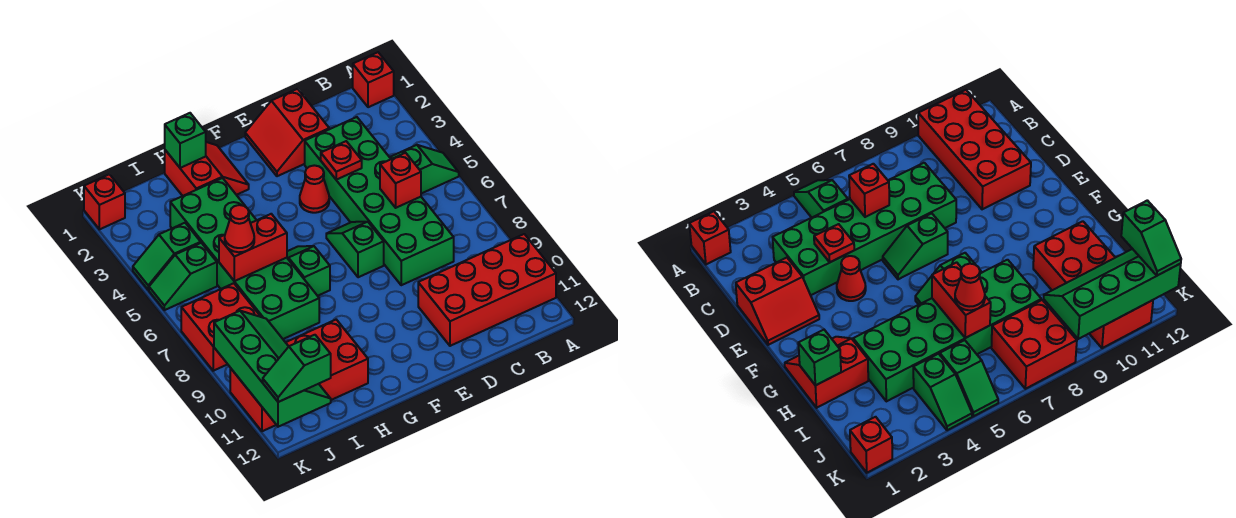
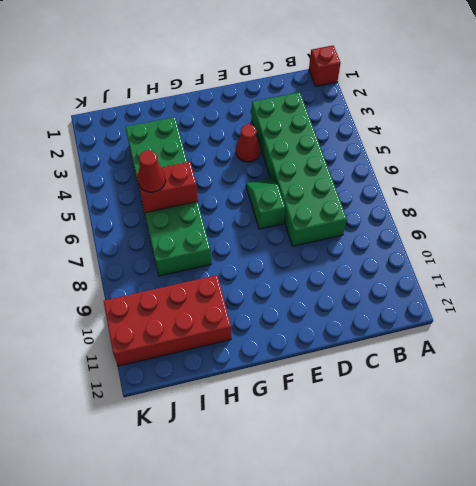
none -> green 1x2 slope [391,145,459,194]
none -> red 2x4 brick [418,234,556,346]
none -> red 2x2 slope [245,89,329,176]

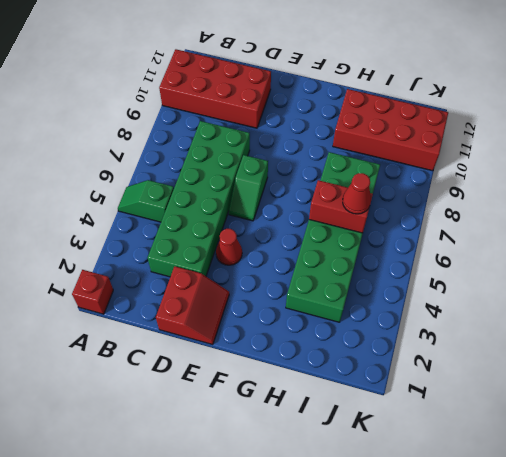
none -> red 2x2 slope [165,142,249,196]
none -> green 1x2 slope [287,246,330,296]
none -> green 1x2 slope [133,223,201,290]

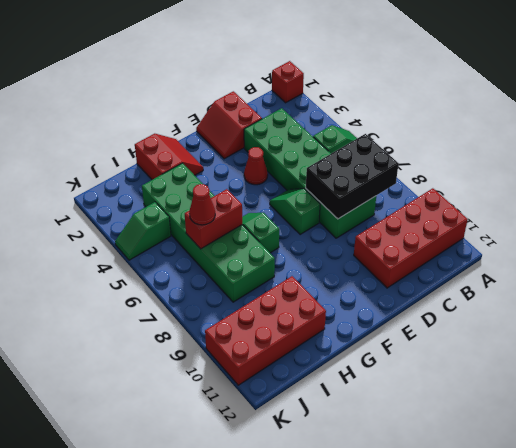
black 2x3 brick [306,134,399,219] -> none
none -> green 1x2 slope [149,243,217,310]
none -> red 2x2 brick [181,283,261,371]
none -> red 1x1 brick [84,174,125,229]

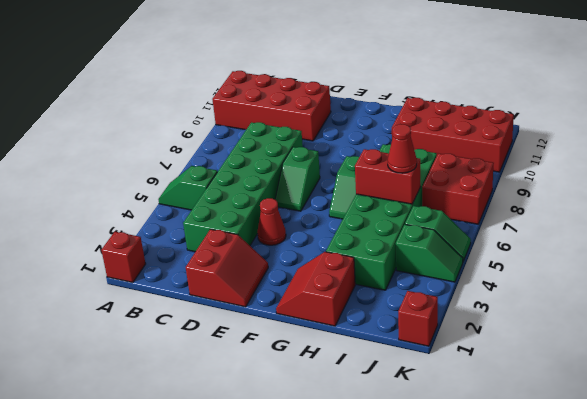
none -> red 1x1 brick [380,153,421,208]
none -> red 1x1 plate [321,141,362,180]
none -> green 1x1 brick [165,113,206,168]

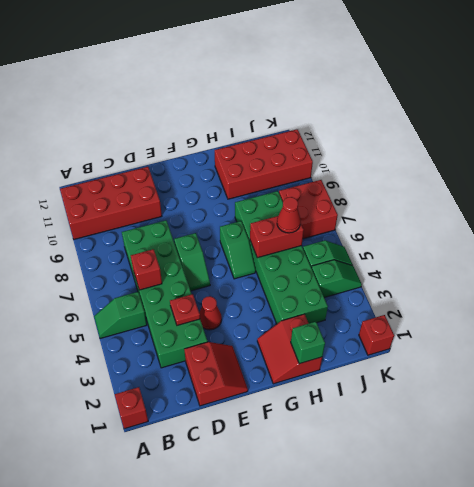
none -> green 2x4 slope [214,311,331,427]
none -> green 1x2 slope [263,335,331,402]

